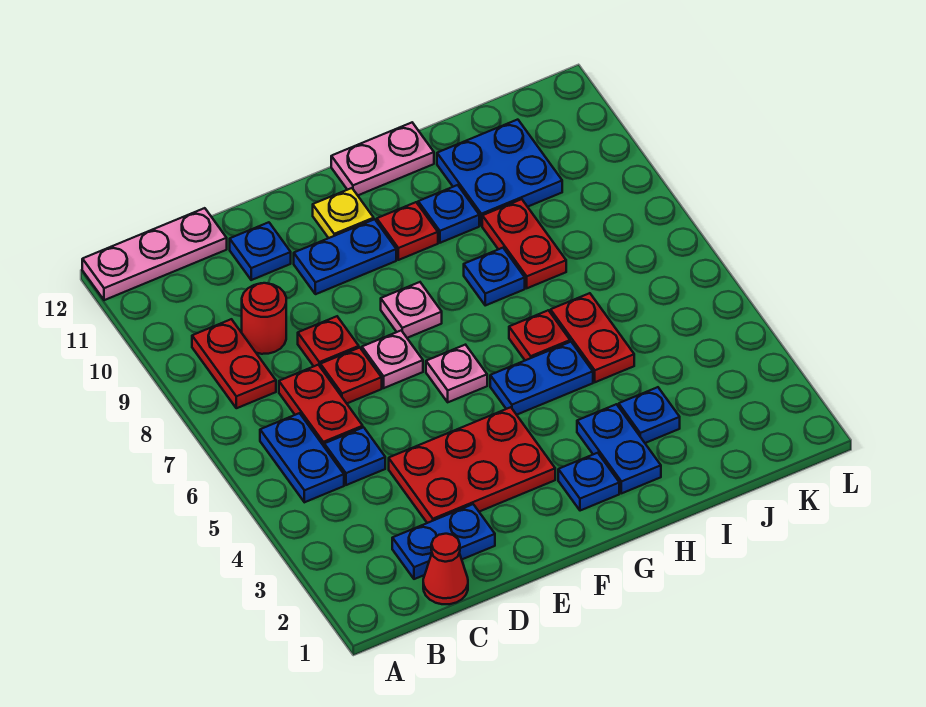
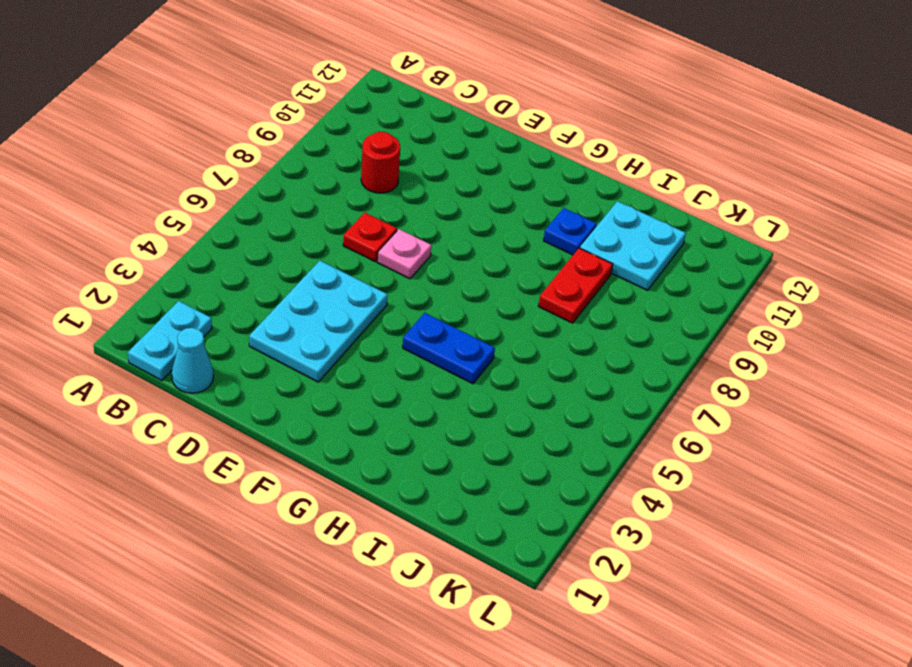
cyan 1x2 plate [128,301,212,380] -> none
cyan 1x1 cone [172,328,213,393] -> red 1x1 cone [423,534,468,604]
cyan 2x3 plate [249,261,388,382] -> red 2x3 plate [389,407,555,523]
cyan 2x2 plate [580,201,686,290] -> blue 2x2 plate [437,120,562,226]
none -> pink 1x3 plate [82,208,227,300]
none -> blue 1x2 plate [260,413,344,502]
none -> red 1x2 plate [192,319,276,408]

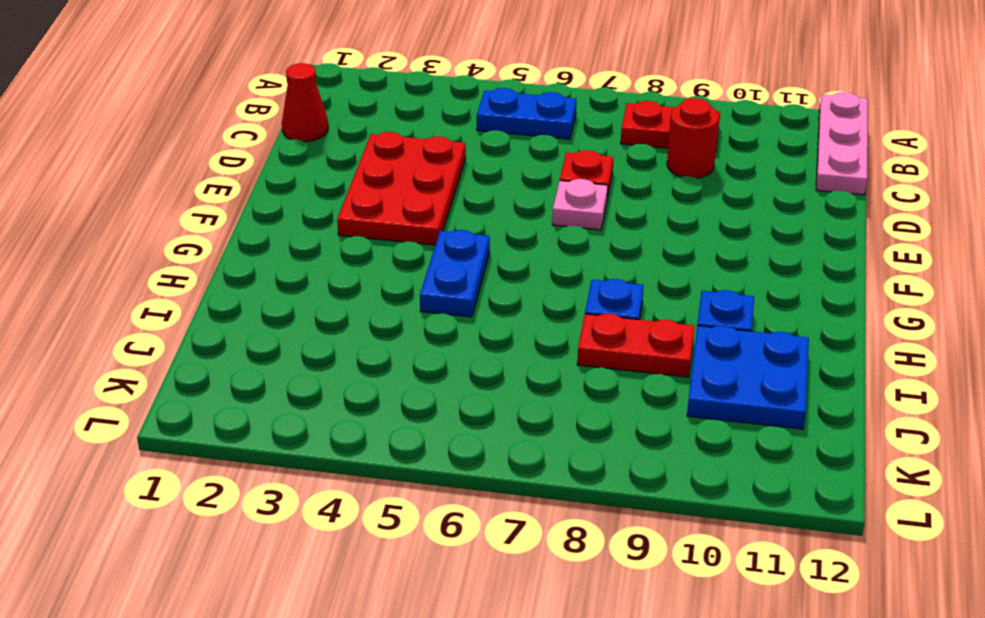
none -> blue 1x2 plate [392,504,495,579]
none -> blue 1x1 plate [324,427,385,485]
none -> red 1x2 plate [279,365,363,446]

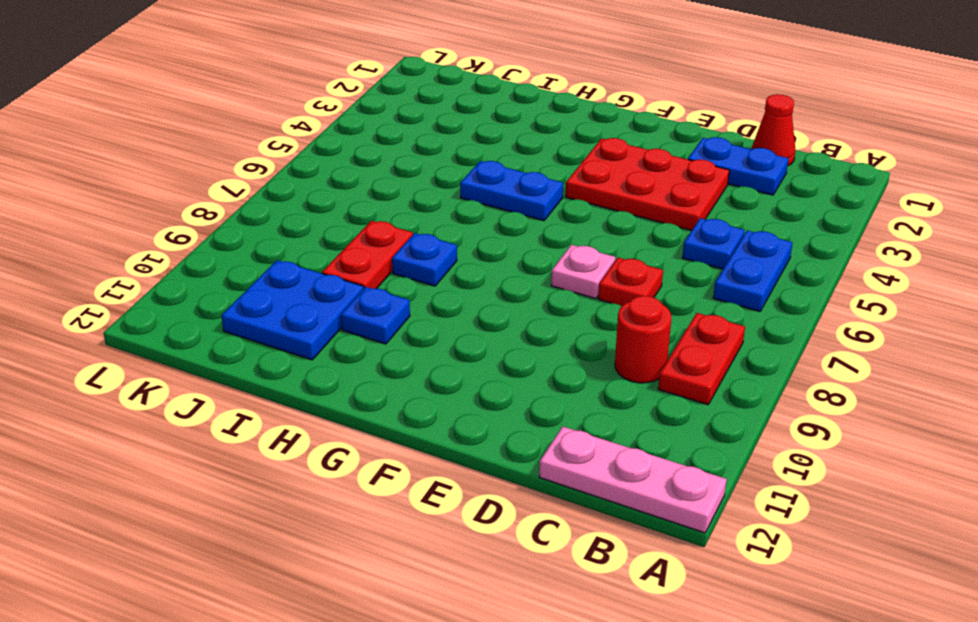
none -> red 1x2 plate [279,365,363,446]
none -> red 1x1 plate [298,316,359,366]
none -> blue 1x1 plate [230,222,291,280]

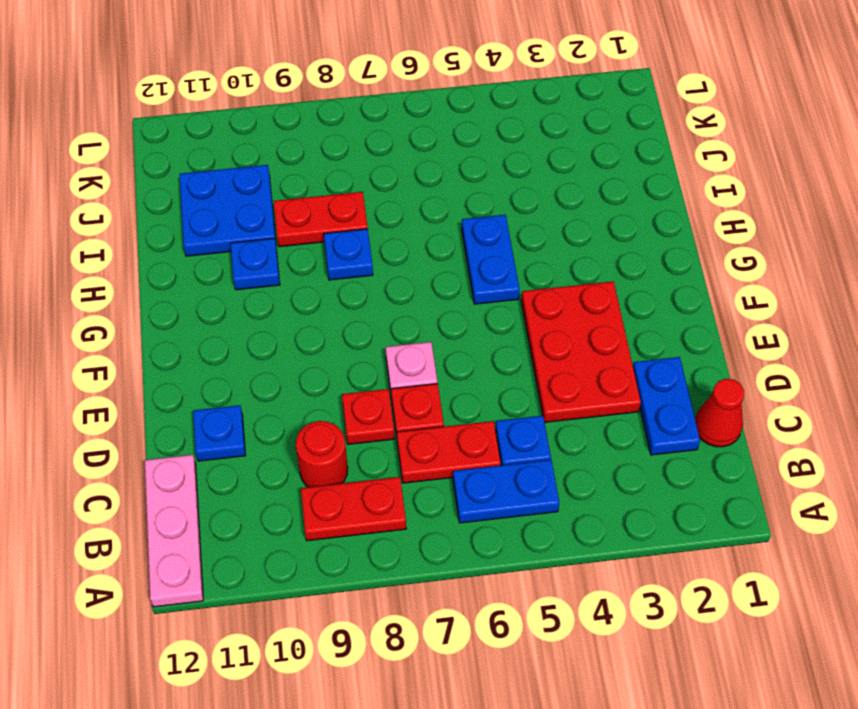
none -> blue 1x2 plate [294,219,396,294]
none -> pink 1x1 plate [426,345,487,402]
none -> pink 1x1 plate [381,282,442,338]

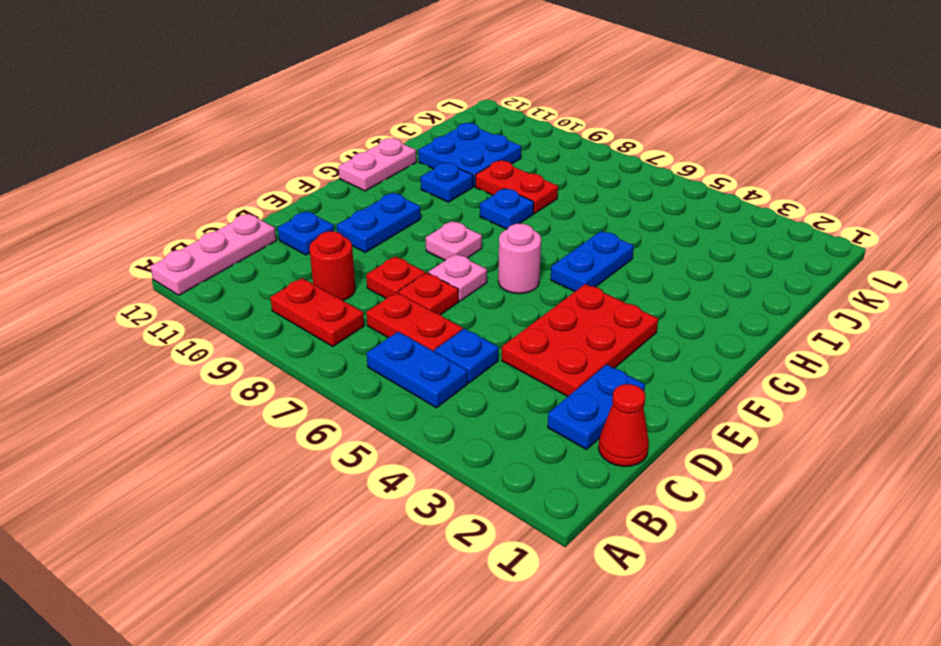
pink 1x1 round brick [498,224,541,294] -> pink 1x1 plate [426,345,487,402]
none -> yellow 1x1 plate [313,188,374,238]
none -> blue 1x1 plate [558,453,619,511]
none -> red 1x1 plate [377,202,438,260]

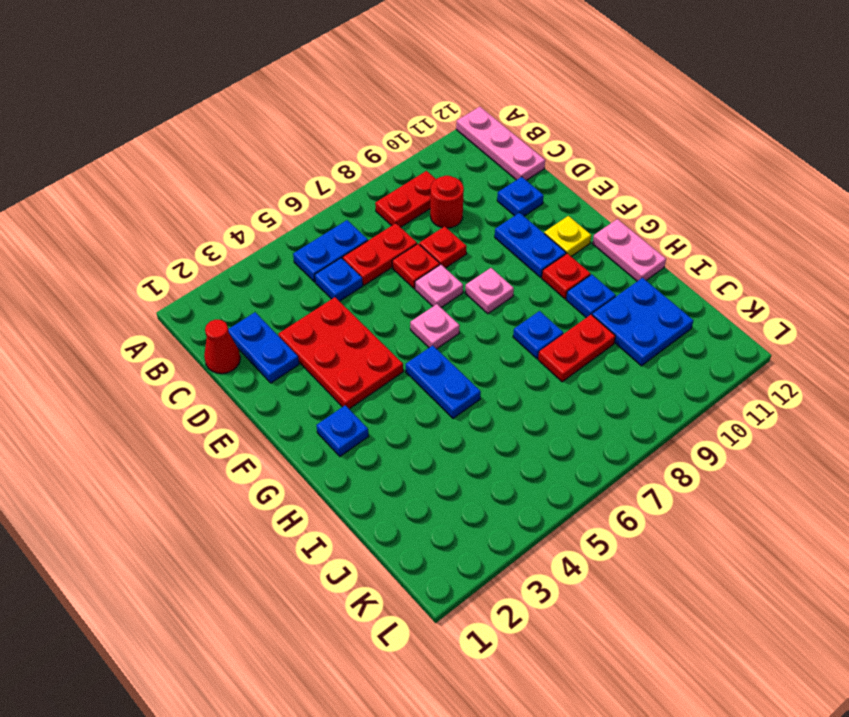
none -> blue 1x2 plate [577,404,661,493]
none -> red 1x1 plate [509,310,570,360]
none -> blue 1x1 plate [619,387,680,443]

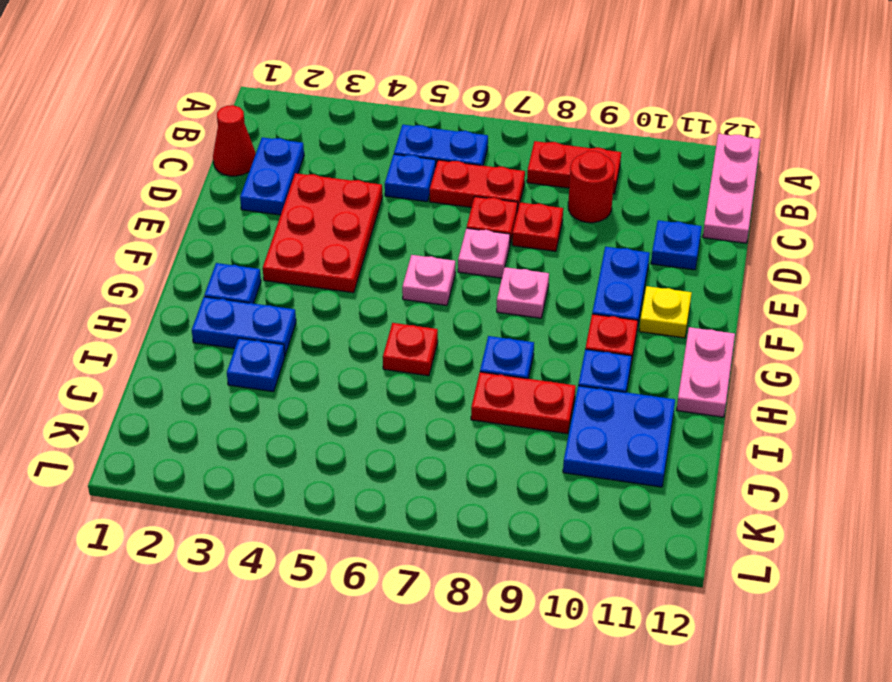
none -> blue 1x2 plate [490,342,593,415]
none -> red 1x2 plate [551,293,634,382]

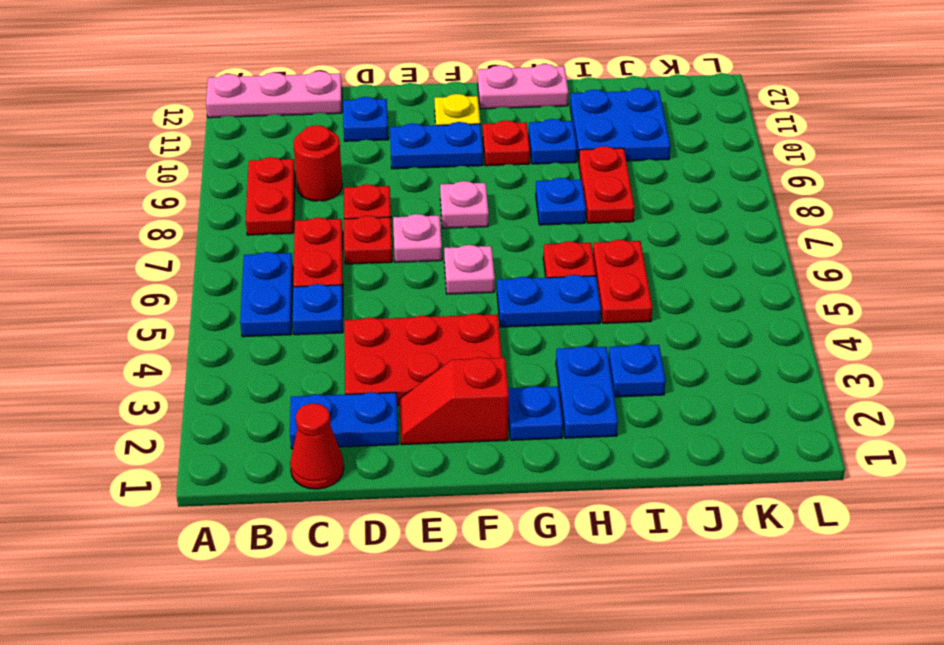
red 1x2 slope [400,357,509,445] -> none

